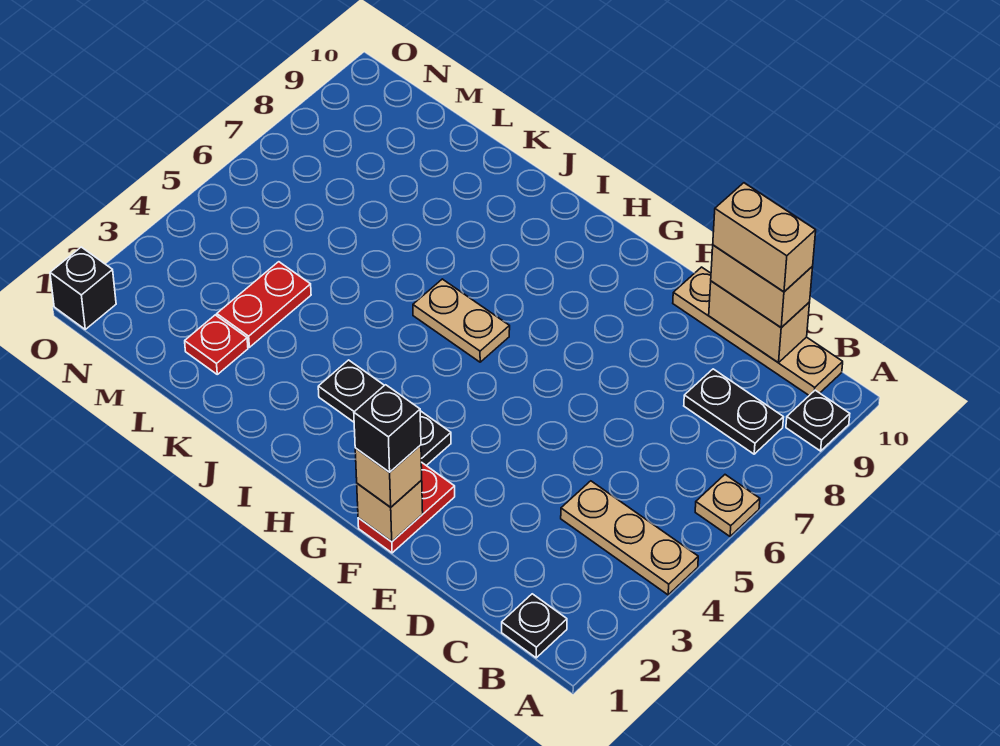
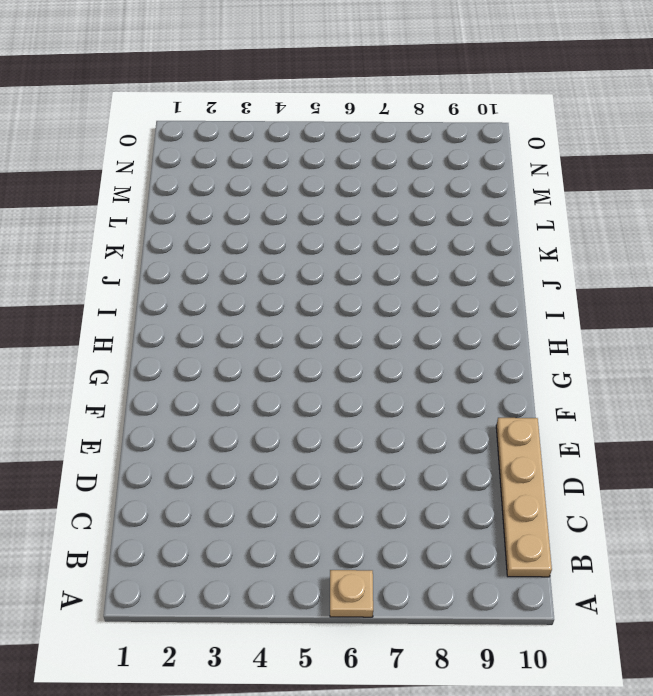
none -> tan 1x3 plate [561,481,698,595]
none -> black 1x1 plate [786,390,850,451]
none -> black 1x1 plate [502,594,567,658]

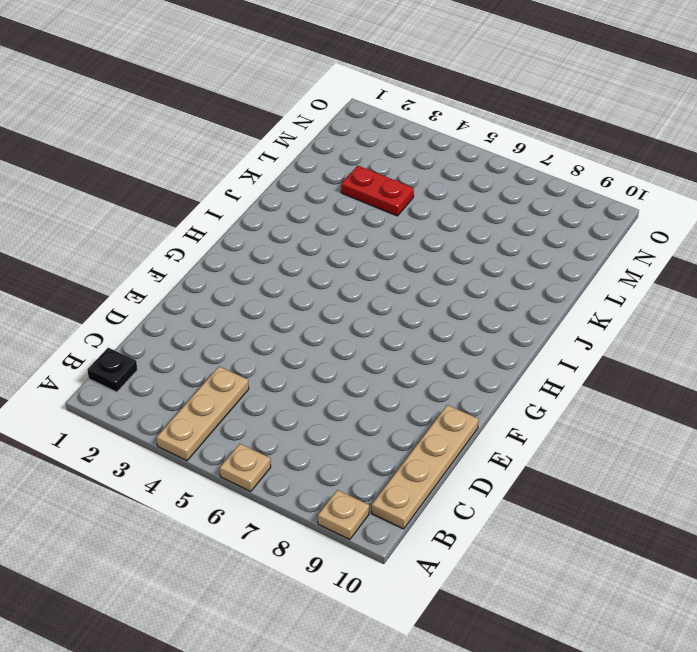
tan 1x1 plate [318,490,369,540] -> black 1x1 plate [786,390,850,451]
none -> black 1x2 plate [684,369,784,454]
none -> red 1x2 plate [358,462,455,553]
none -> black 1x3 plate [318,360,451,466]

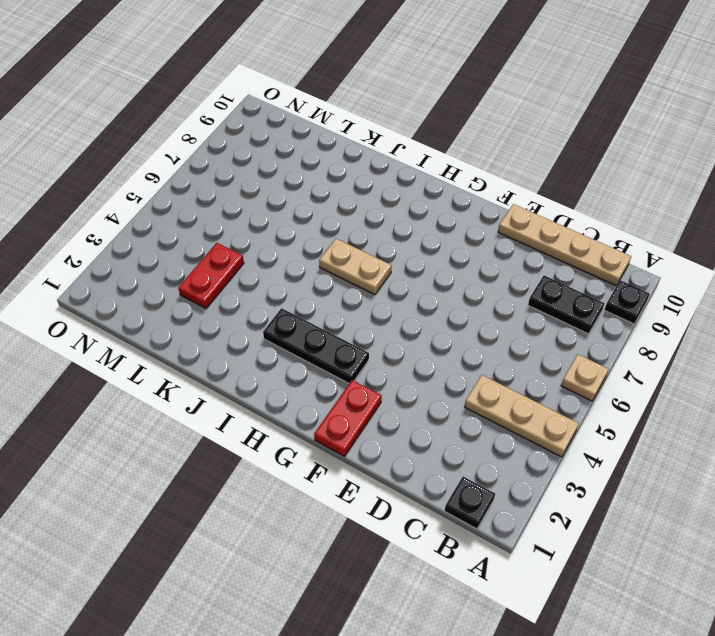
none -> red 1x1 plate [185,315,248,374]
none -> black 1x1 brick [50,247,116,329]
none -> tan 1x2 brick [709,281,810,363]

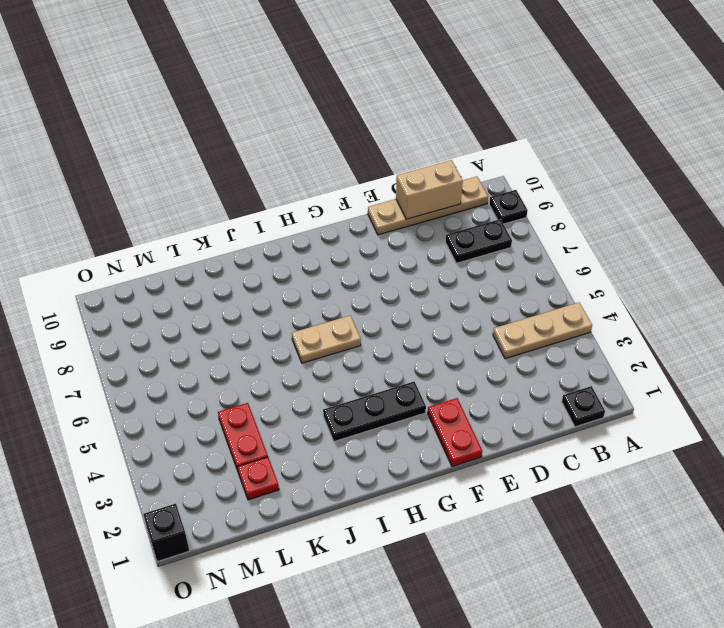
none -> tan 1x1 plate [695,475,760,536]
none -> tan 1x1 brick [357,480,423,542]
none -> tan 1x2 brick [711,245,813,328]

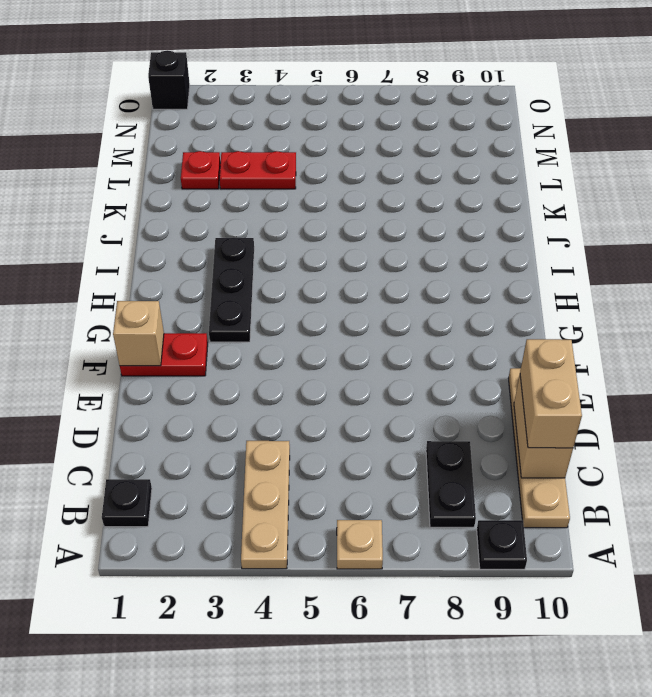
none -> tan 1x2 plate [413,279,510,362]
none -> tan 1x1 brick [355,445,422,507]
none -> tan 1x2 brick [713,183,816,292]

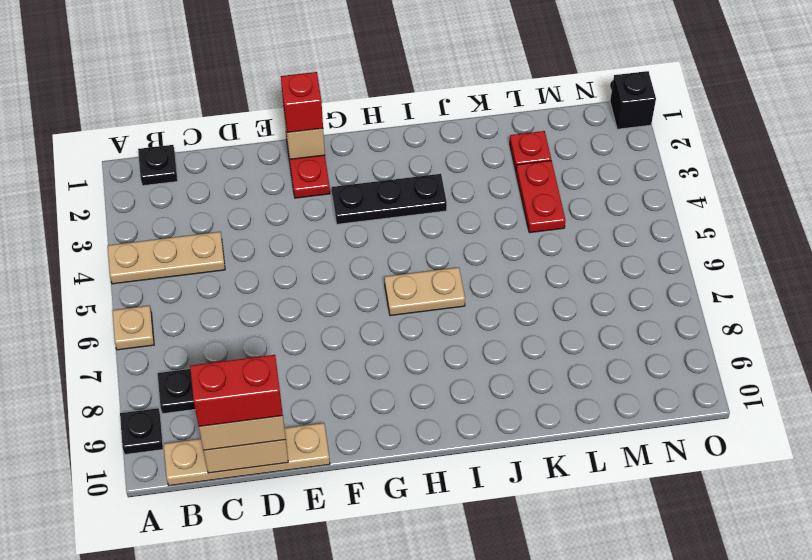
red 1x2 brick [190,355,283,426] -> tan 1x2 brick [713,183,816,292]
red 1x1 brick [281,72,323,133] -> tan 1x1 brick [355,445,422,507]
none -> black 1x1 brick [354,385,421,472]

